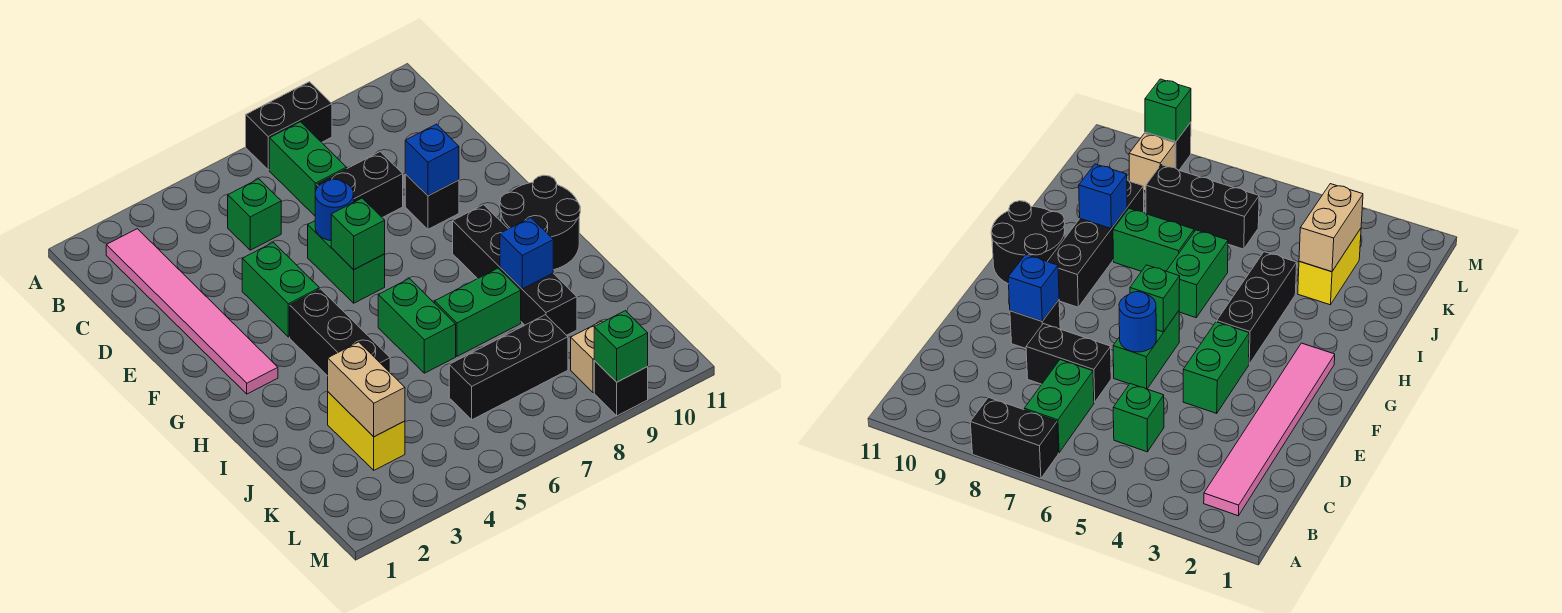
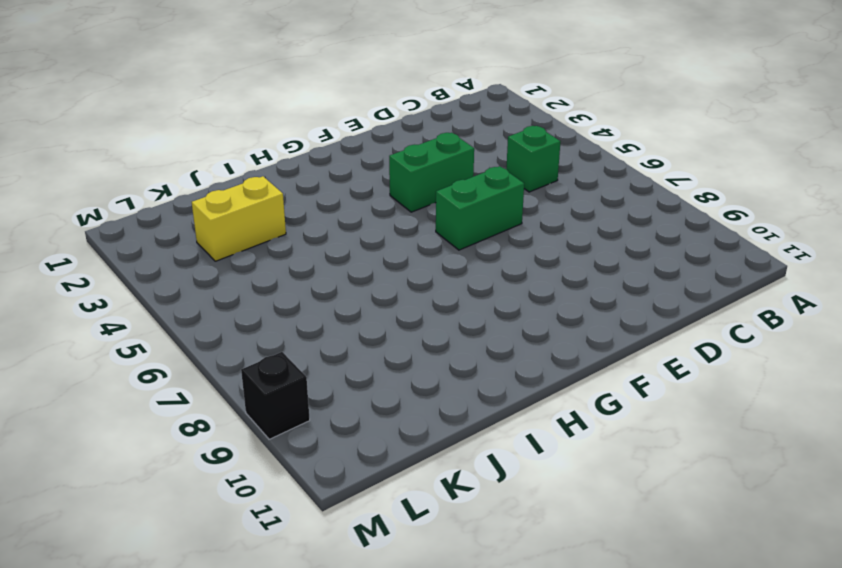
none -> black 1x2 brick [246,82,332,170]
none -> pink 1x6 tile [106,229,278,394]
none -> green 1x2 brick [269,122,347,216]

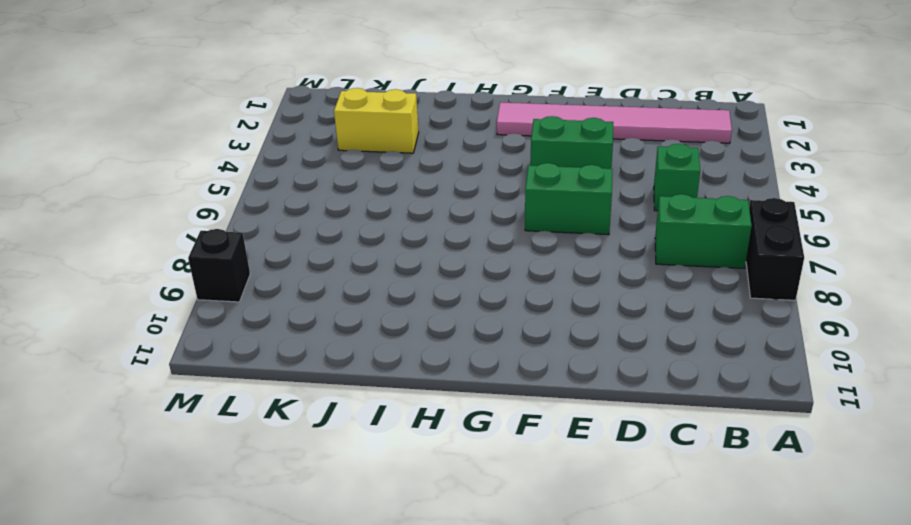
none -> black 1x2 brick [317,152,403,218]
none -> black 1x1 brick [405,174,459,229]
none -> black 1x3 brick [290,289,390,376]

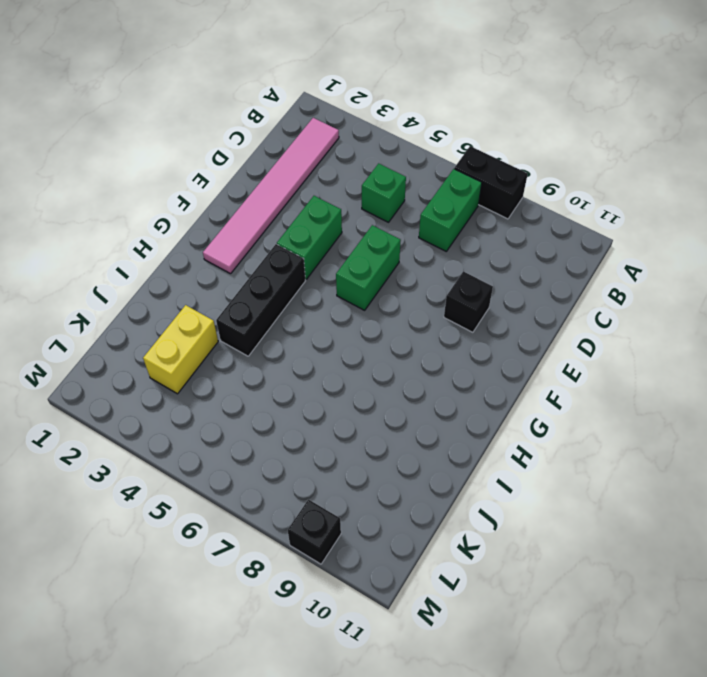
none -> black 1x2 brick [317,152,403,218]
none -> black 1x4 brick [453,205,577,335]
none -> black 2x2 round brick [500,175,580,270]

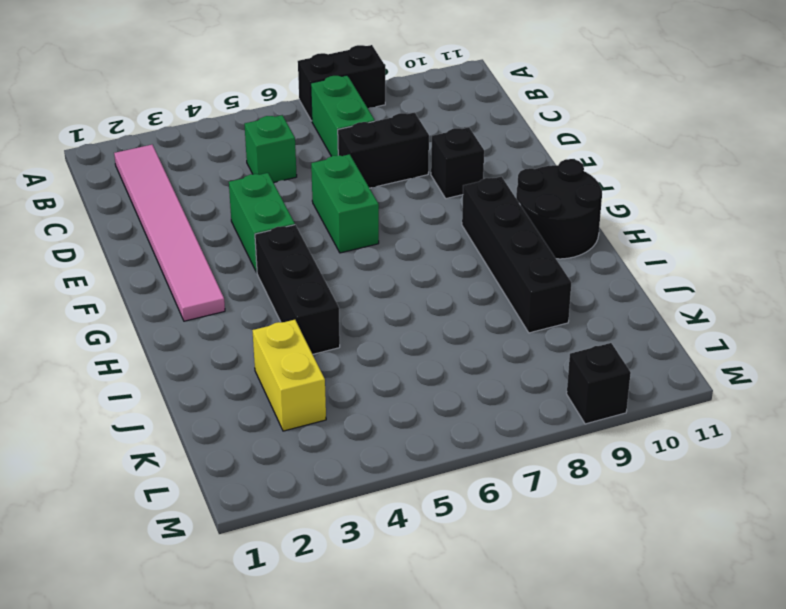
none -> green 1x2 brick [378,279,456,373]
none -> green 1x2 brick [435,268,521,356]
none -> black 1x3 brick [449,315,568,420]

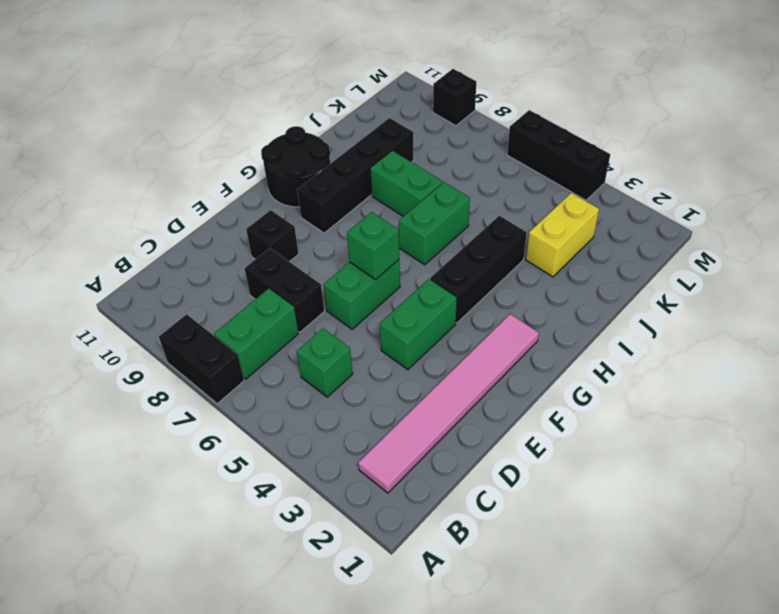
black 1x3 brick [507,110,610,200] -> black 1x3 brick moved to [449,315,568,420]
none -> tan 1x1 brick [571,321,602,393]
none -> blue 1x1 round brick [315,179,354,241]
none -> blue 1x1 brick [405,124,459,196]

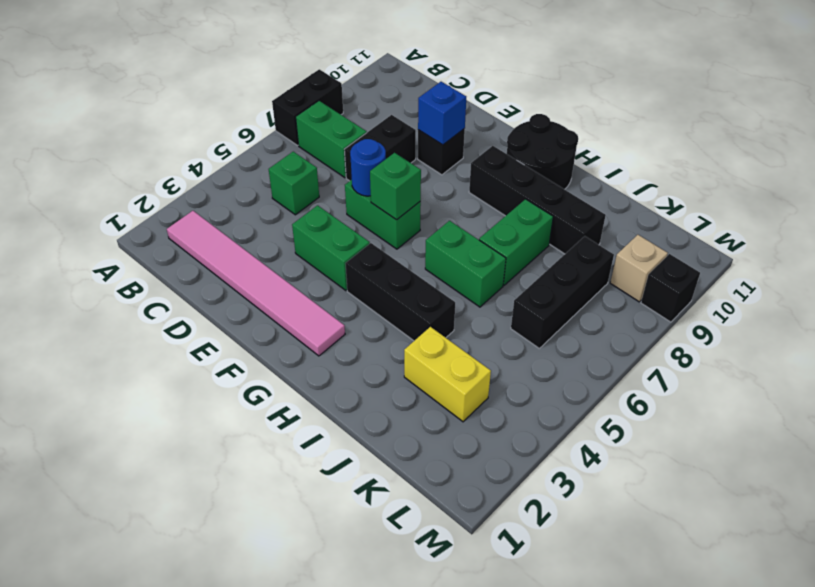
none -> blue 1x1 brick [500,218,553,289]
none -> tan 1x2 brick [328,342,405,437]
none -> green 1x1 brick [594,311,648,382]

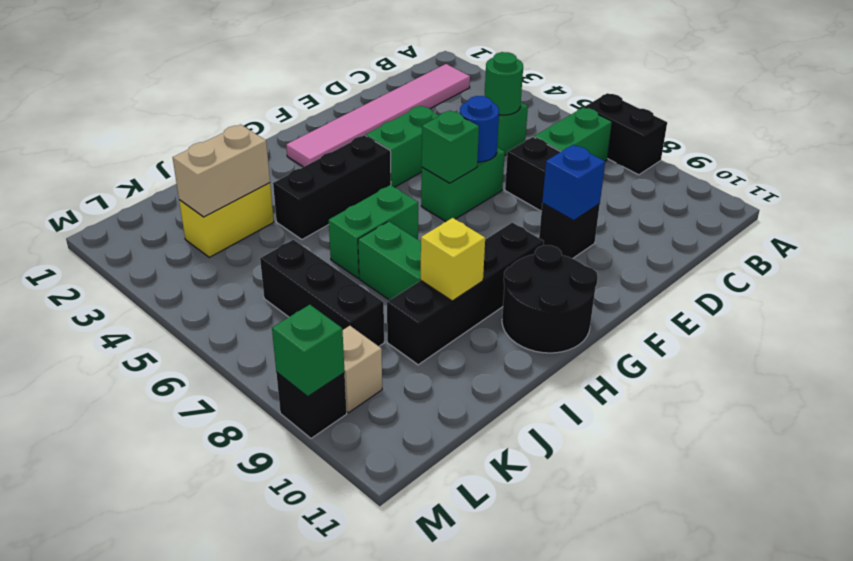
green 1x1 round brick [484,52,523,115] -> none
yellow 1x1 brick [421,218,485,301] -> blue 1x1 brick [500,218,553,289]

